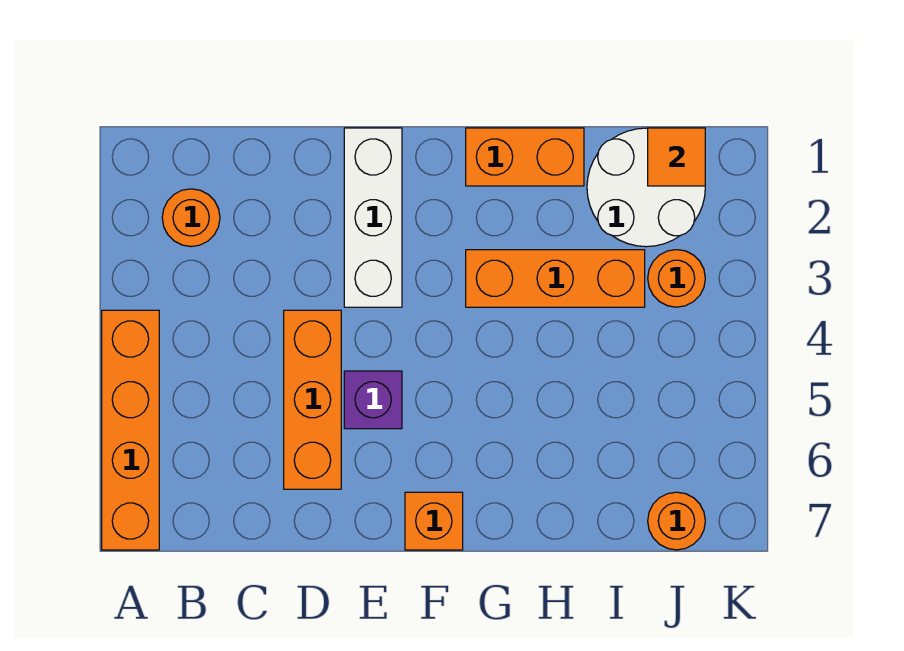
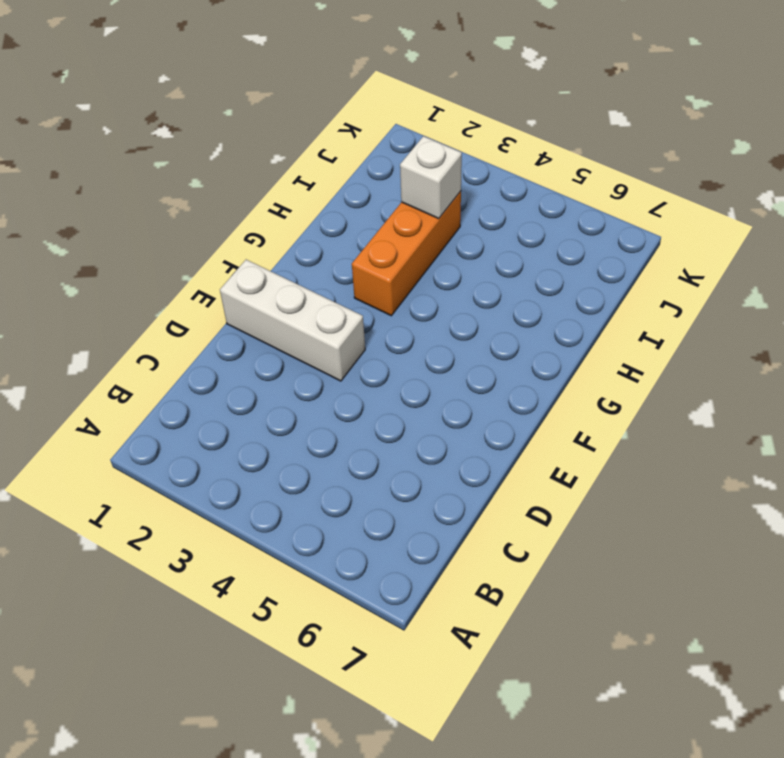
white 1x1 brick [400,136,462,219] -> none
none -> orange 1x4 brick [102,310,159,550]
none -> orange 1x1 round brick [162,189,220,247]
none -> orange 1x3 brick [284,310,341,489]

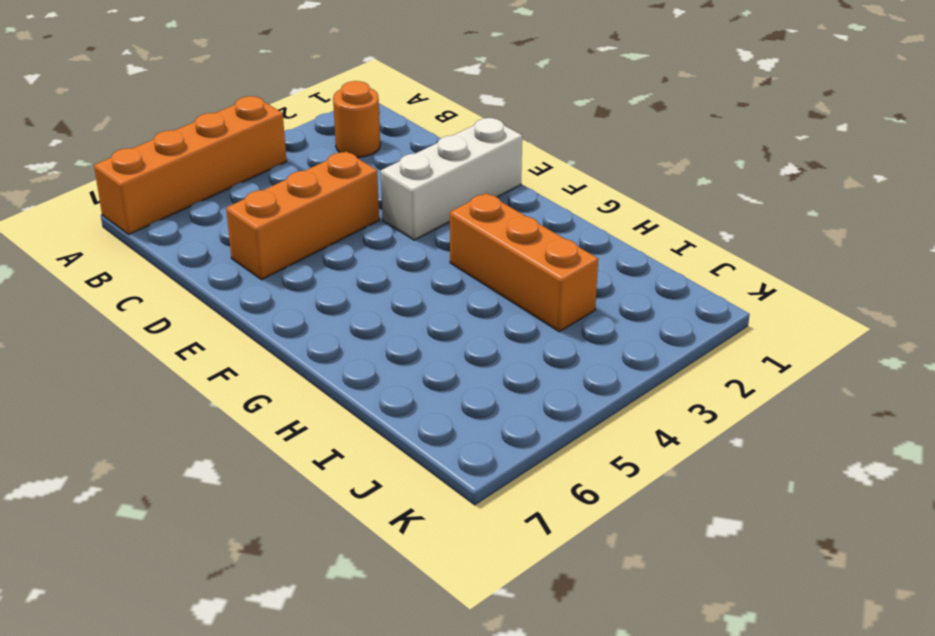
none -> purple 1x1 brick [344,371,402,429]
none -> orange 1x1 brick [405,492,463,550]
none -> orange 1x2 brick [466,128,584,186]

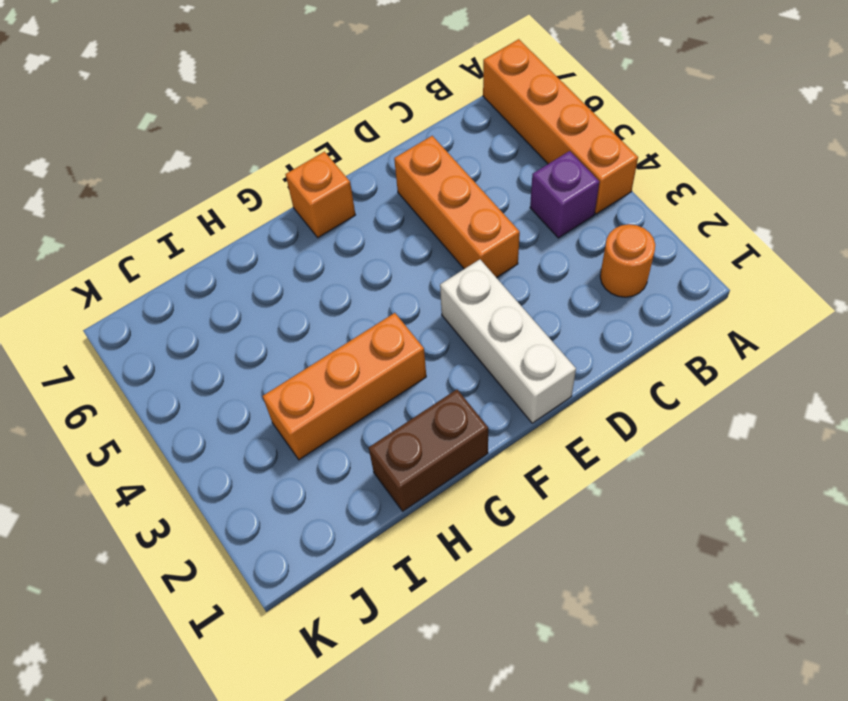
purple 1x1 brick [530,151,599,238] -> purple 1x1 brick moved to [344,371,402,429]
brown 1x2 brick [369,390,488,511] -> orange 1x2 brick [466,128,584,186]
none -> white 2x2 round brick [587,128,705,247]
none -> orange 1x1 round brick [648,250,705,307]
none -> orange 1x1 round brick [648,492,705,550]

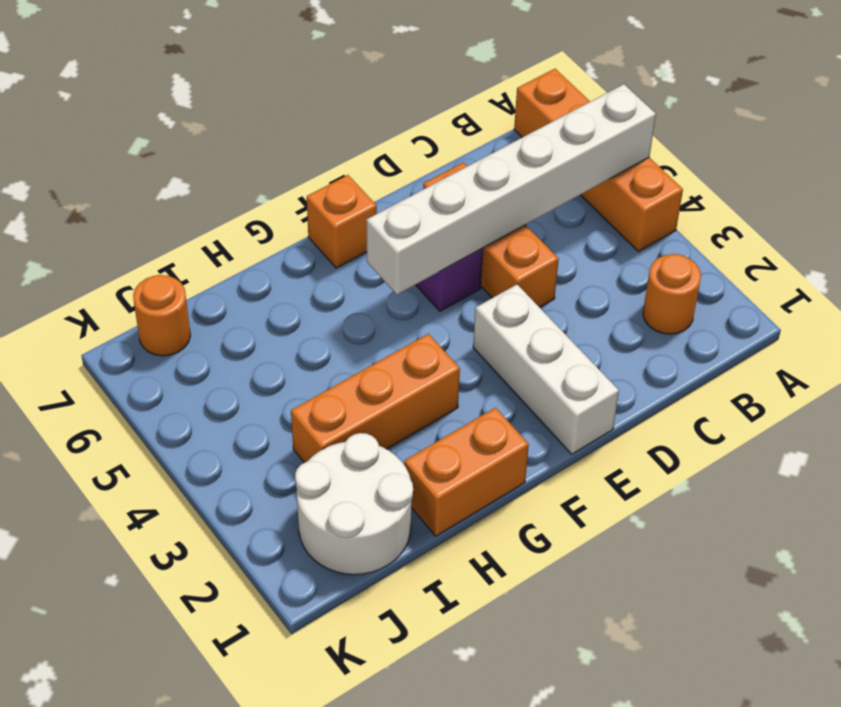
white 1x6 brick [366,84,656,295] -> none
none -> orange 1x1 round brick [648,250,705,307]
none -> orange 1x1 tile [648,128,705,186]

